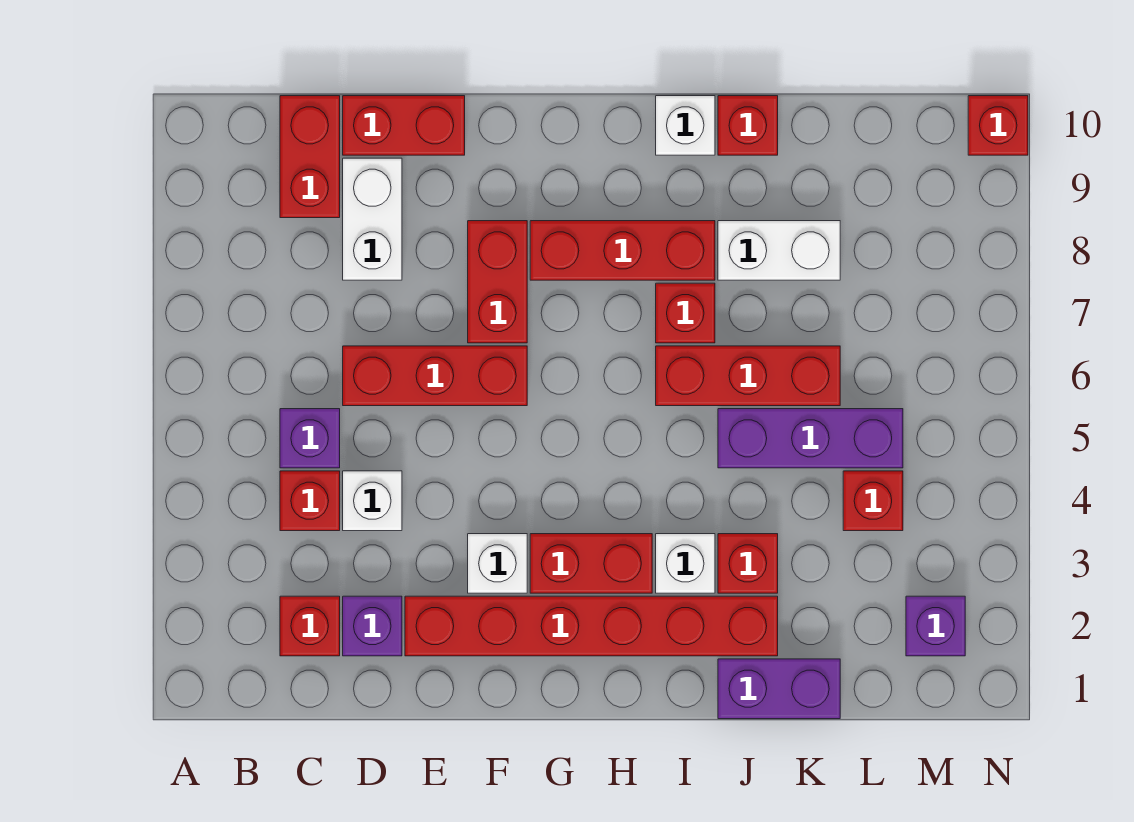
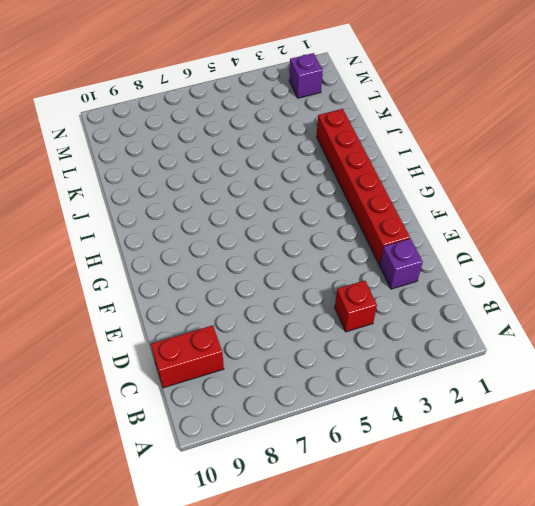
none -> red 1x1 brick [280,596,340,656]
none -> purple 1x1 brick [280,409,340,468]
none -> white 1x1 brick [343,471,402,531]

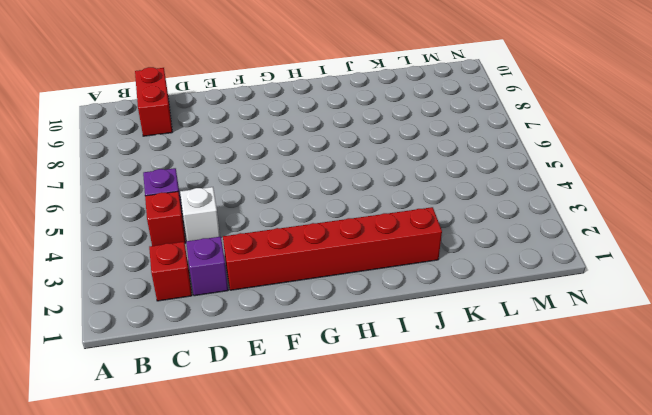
none -> red 1x3 brick [343,346,527,406]
none -> white 1x2 brick [343,158,402,280]
none -> red 1x2 brick [343,96,465,155]

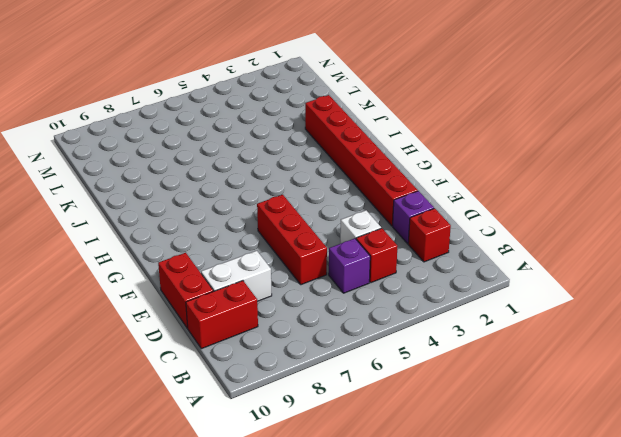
none -> white 1x1 brick [468,534,527,593]
none -> red 1x2 brick [468,221,527,343]
none -> red 1x2 brick [530,534,652,593]

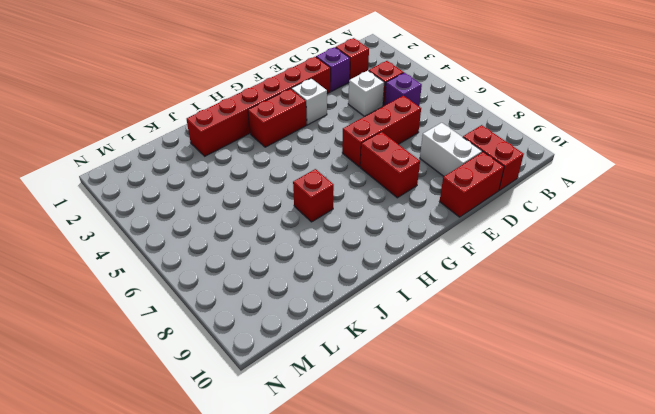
none -> red 1x3 brick [530,221,715,280]
none -> white 1x1 brick [656,534,715,593]
none -> red 1x3 brick [656,346,840,406]

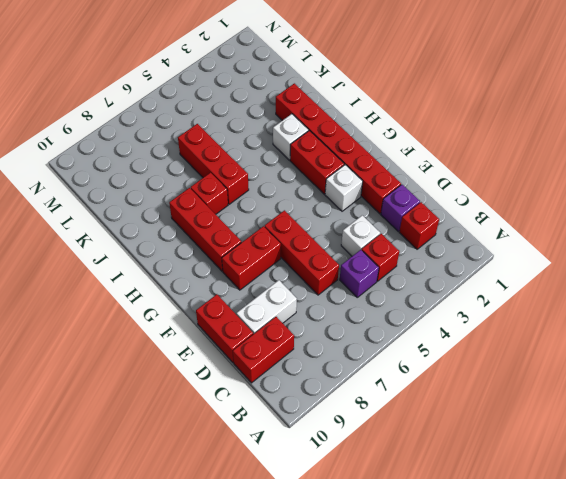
none -> white 1x1 brick [656,96,715,155]
none -> purple 1x2 brick [718,659,840,719]
none -> red 1x1 brick [718,534,778,593]

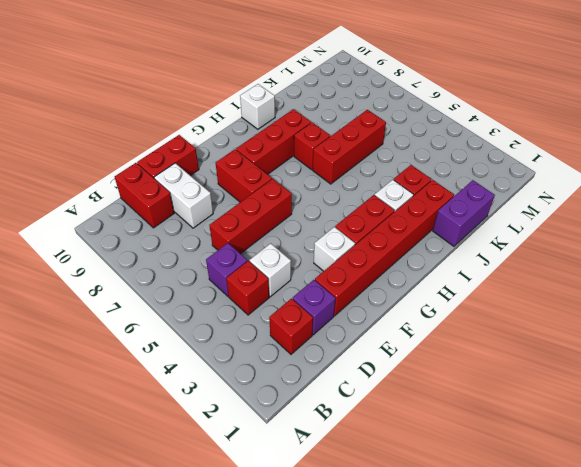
none -> purple 1x3 brick [718,409,903,468]
none -> white 1x2 brick [718,221,840,280]
none -> red 1x1 brick [718,96,778,155]

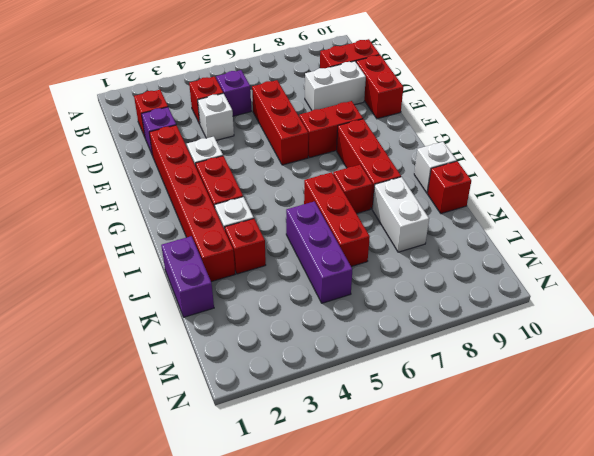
none -> red 1x1 brick [843,471,903,531]
none -> purple 1x1 brick [906,596,965,656]
none -> red 1x1 brick [968,96,1028,155]

